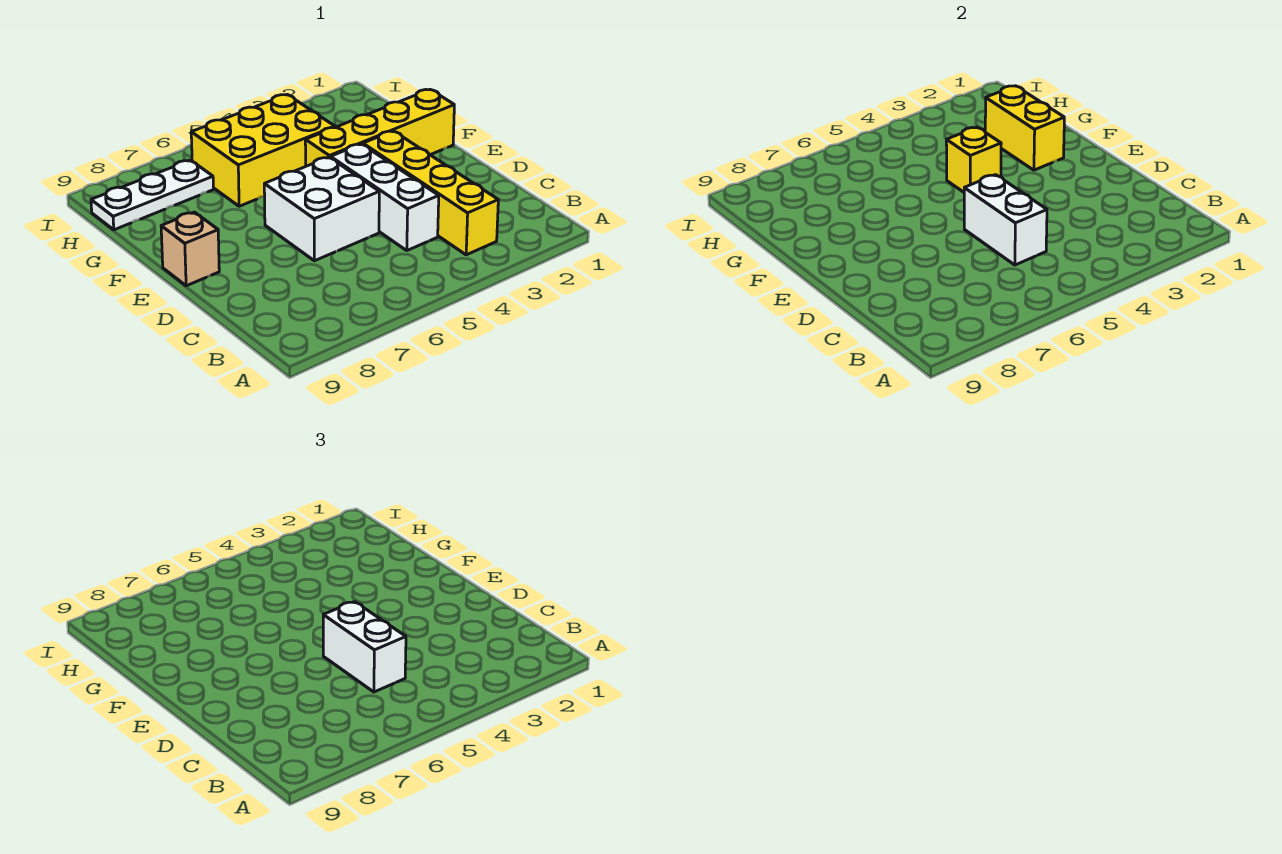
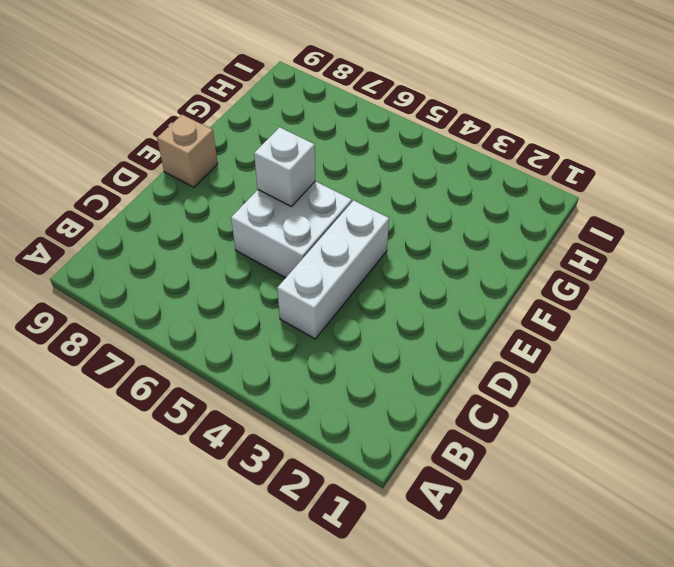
white 1x1 brick [254,127,315,207] -> none
none -> yellow 1x4 brick [363,131,498,255]
none -> yellow 1x4 brick [305,90,454,166]

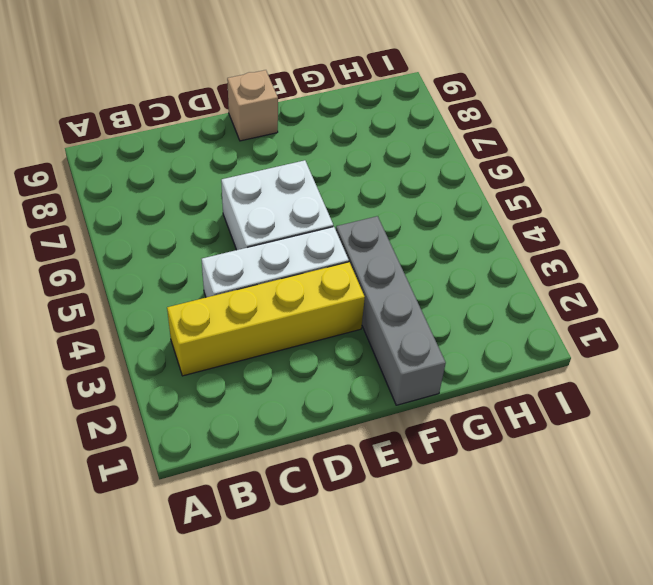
grey 1x4 brick [336,216,446,405] -> yellow 1x4 brick [305,90,454,166]
none -> yellow 2x3 brick [191,95,335,206]
none -> white 1x3 plate [91,160,213,230]

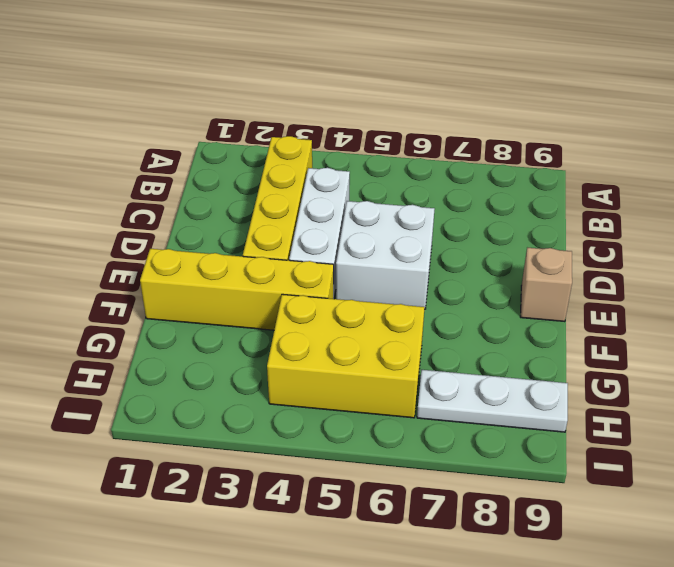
none -> white 1x2 brick [964,175,1047,265]
none -> yellow 1x2 brick [985,86,1064,170]

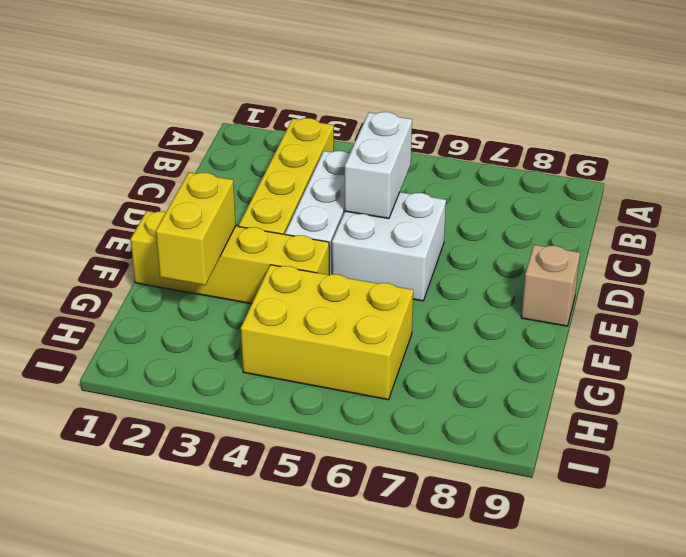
none -> white 1x3 plate [91,160,213,230]
none -> yellow 1x1 brick [946,127,1001,192]

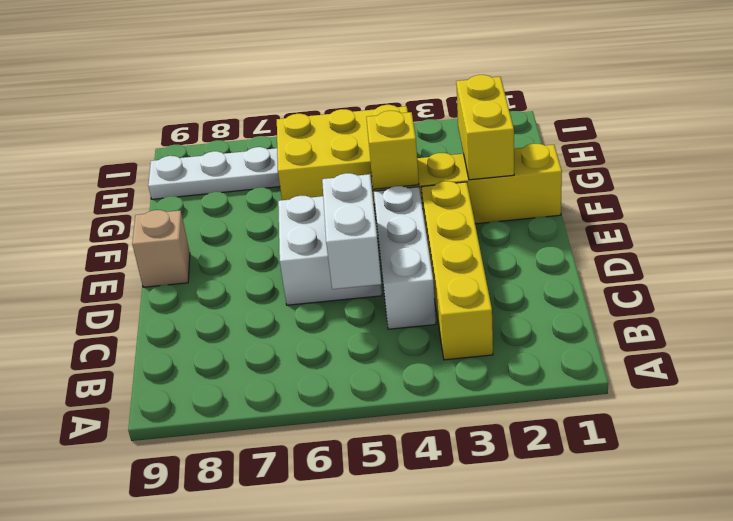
none -> white 1x2 brick [323,602,406,692]

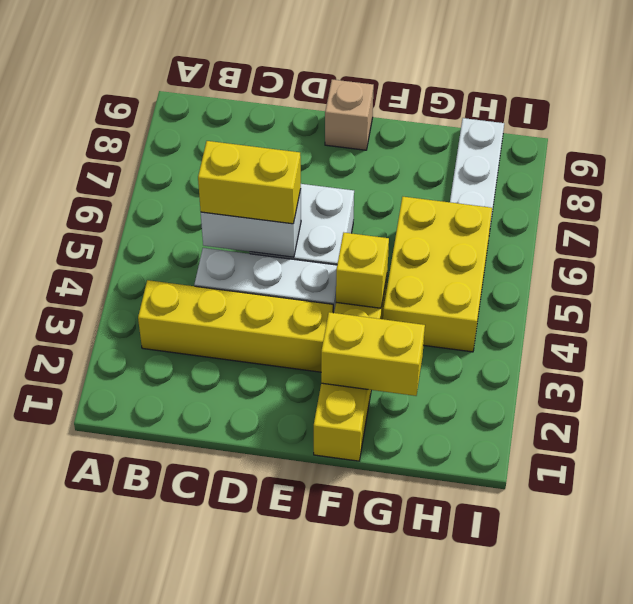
yellow 1x2 brick [198,141,301,224] -> white 1x2 brick [323,602,406,692]

